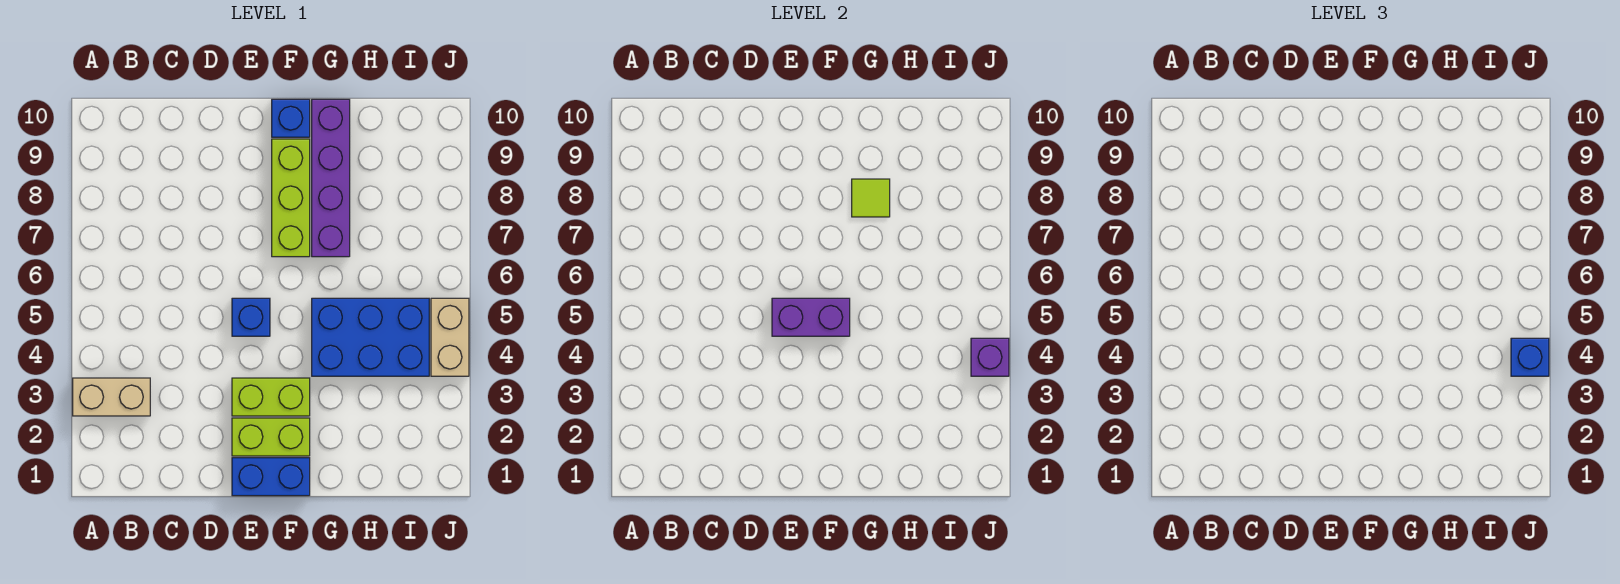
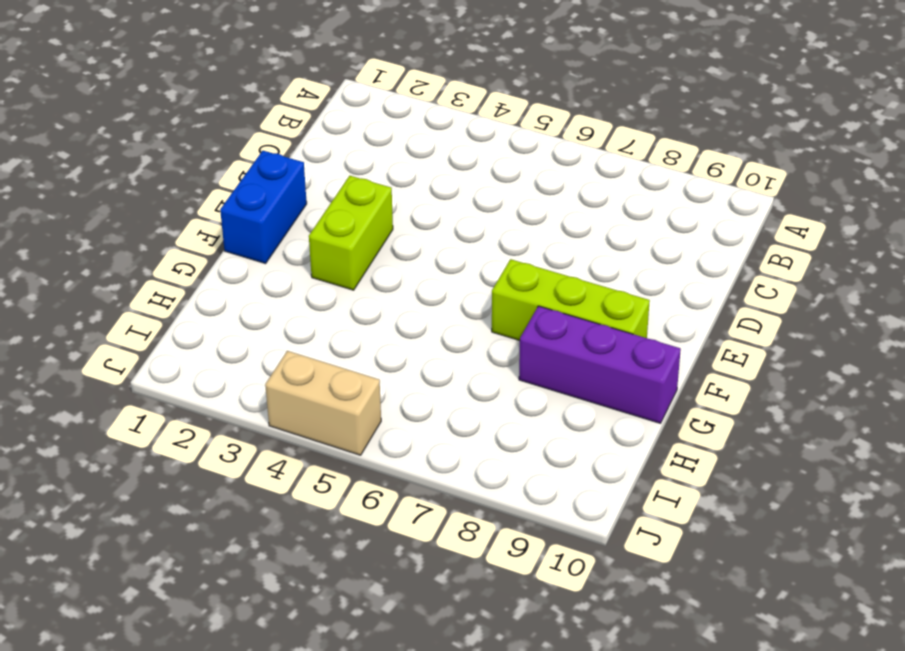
purple 1x3 brick [519,306,681,423] -> purple 1x4 brick [312,99,350,257]
none -> tan 1x2 brick [73,378,150,416]
none -> lime 1x2 brick [232,418,310,456]
none -> blue 1x1 brick [232,298,270,336]

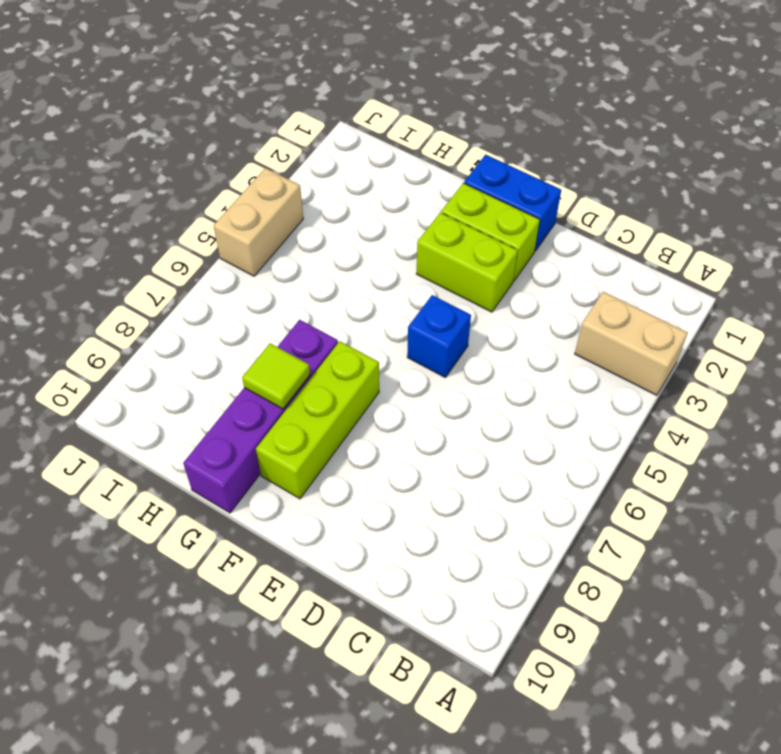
none -> blue 1x1 brick [272,99,310,137]
none -> blue 2x3 brick [312,298,429,376]
none -> purple 1x2 brick [772,298,850,336]

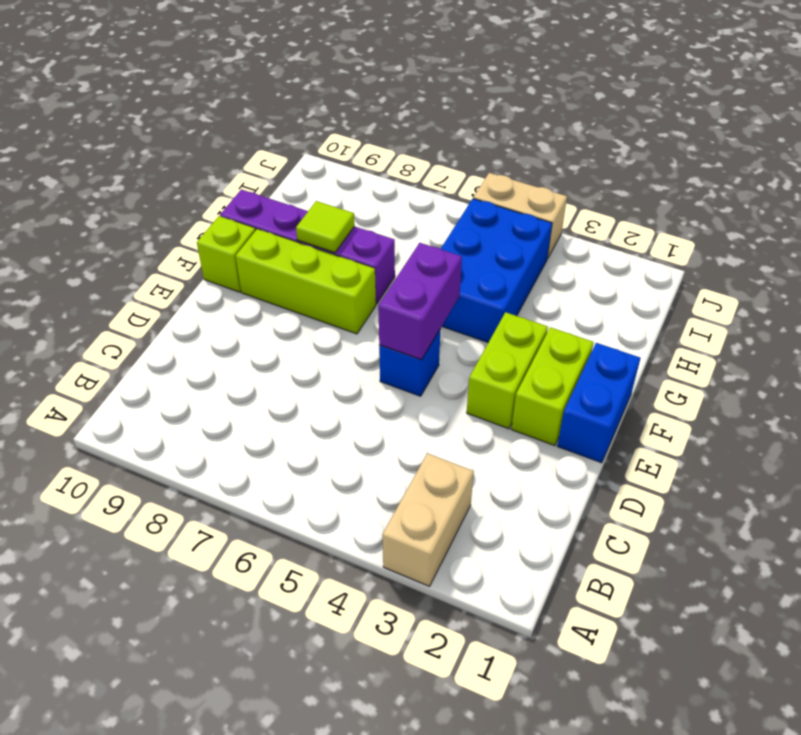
lime 1x1 brick [197,216,256,292] -> blue 1x1 brick [272,99,310,137]
none -> purple 1x1 brick [971,338,1009,376]
none -> blue 1x1 brick [1511,338,1549,376]

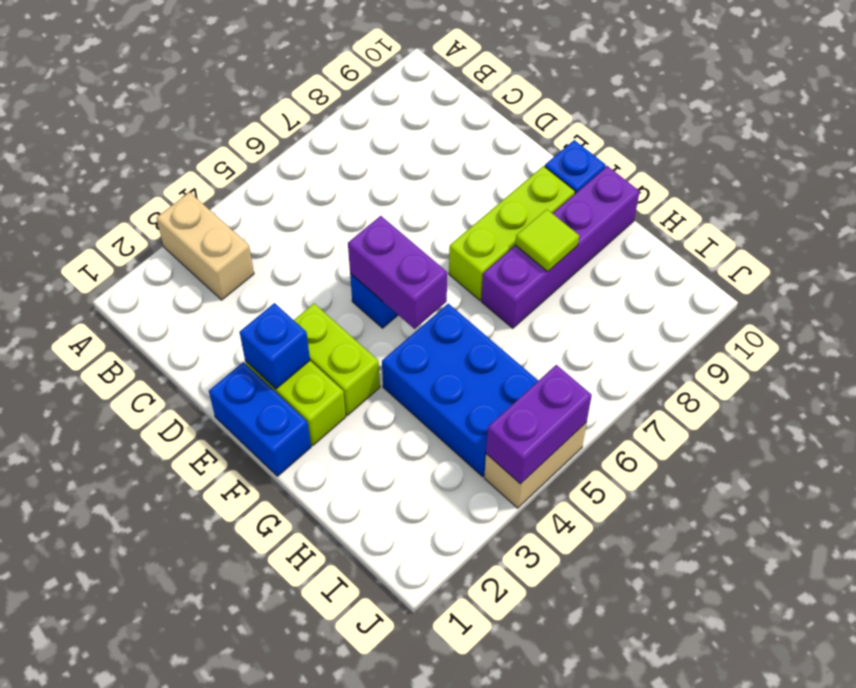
blue 1x1 brick [240,303,310,389] -> blue 1x1 brick moved to [1511,338,1549,376]
purple 1x2 brick [486,365,592,484] -> purple 1x1 brick [971,338,1009,376]

